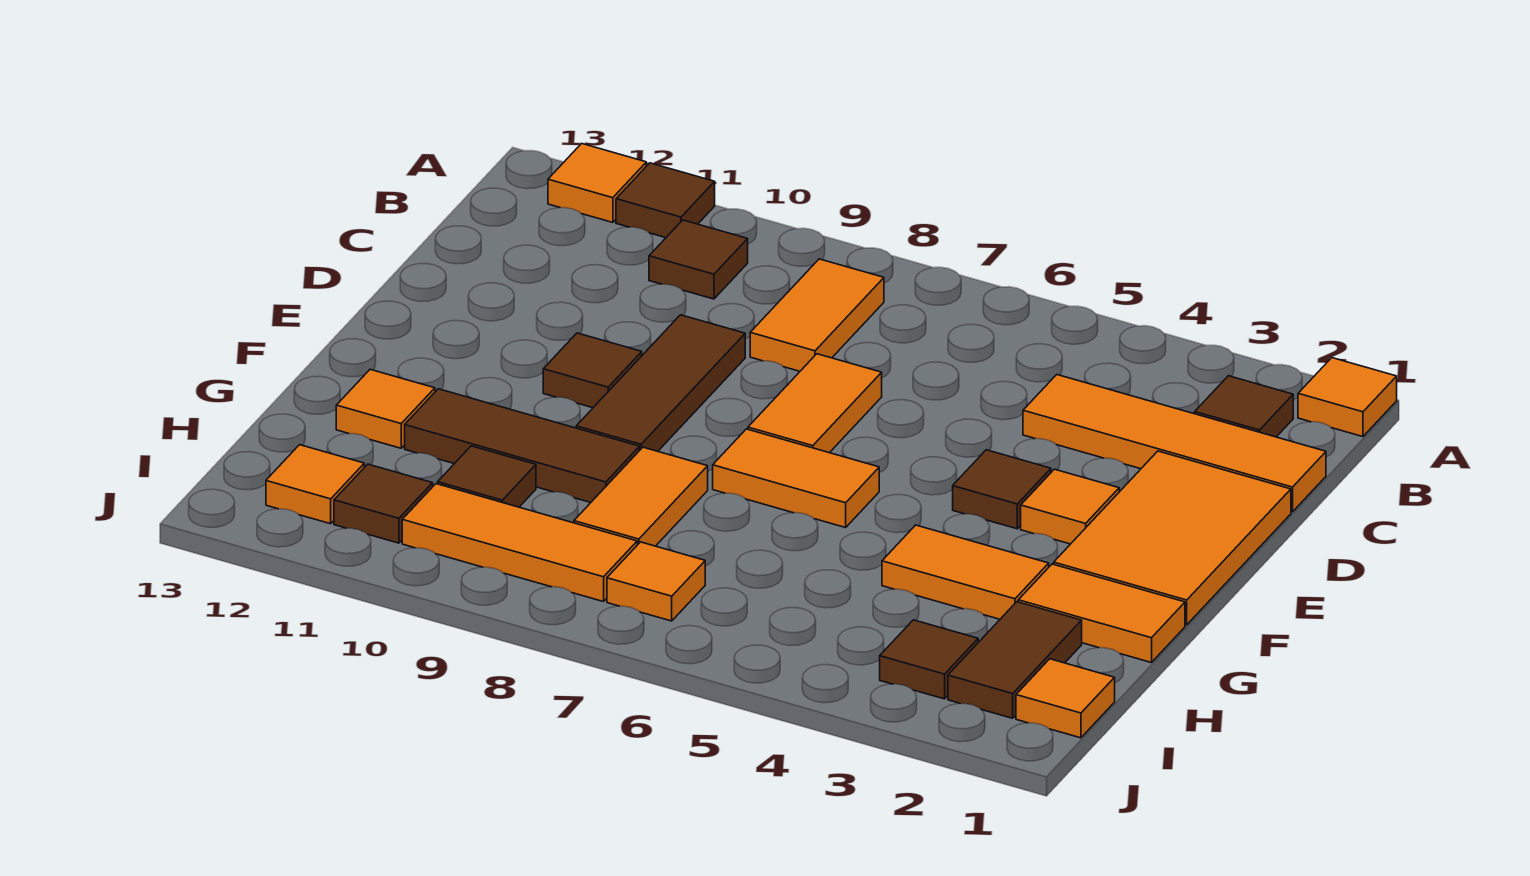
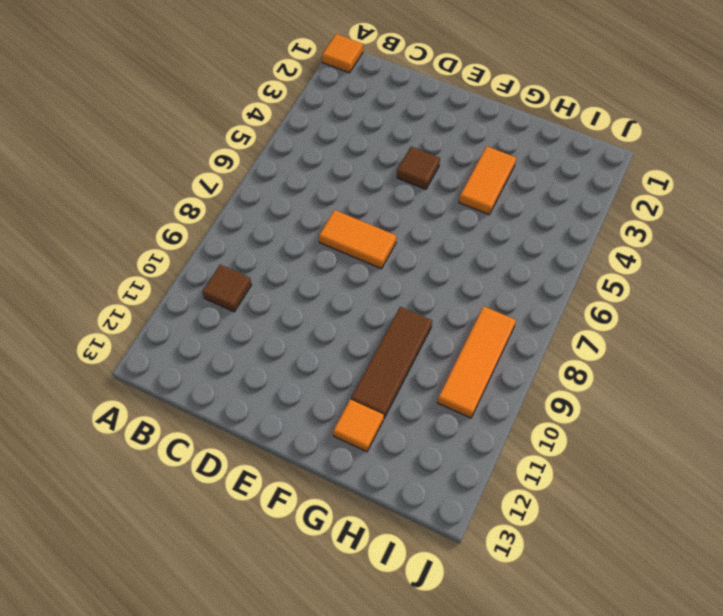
none -> brown 1x1 tile [616,163,715,238]
none -> orange 1x1 tile [548,143,646,222]
none -> brown 1x1 tile [1195,376,1293,437]

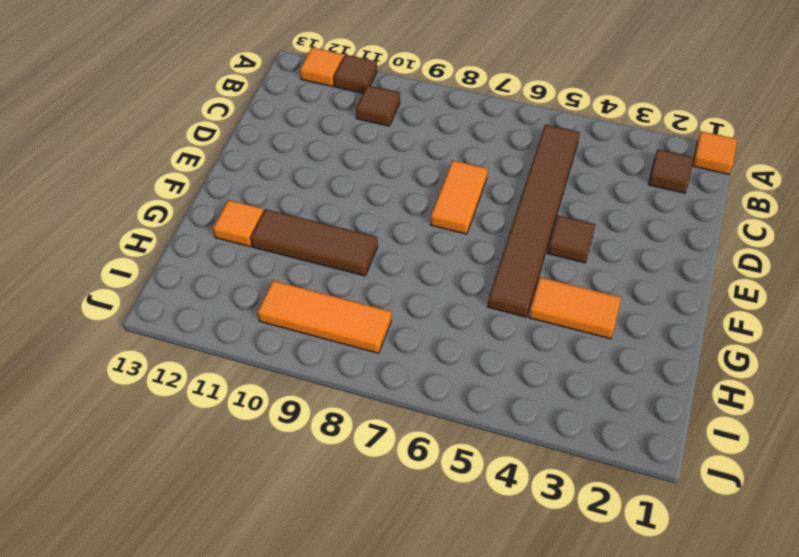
brown 1x6 tile [488,124,580,317] -> none
none -> orange 1x2 tile [750,259,884,371]
none -> orange 1x4 tile [1023,375,1326,512]
none -> orange 2x3 tile [1054,451,1291,625]

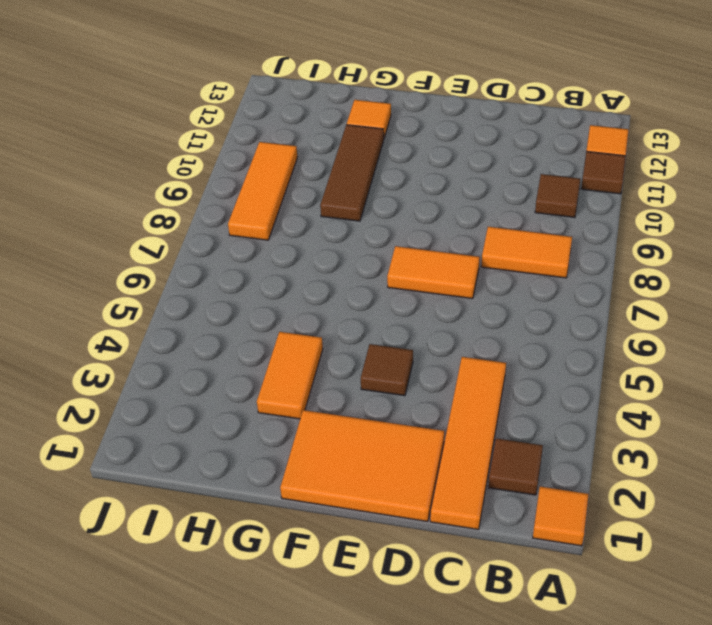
none -> brown 1x3 tile [576,315,745,451]
none -> orange 1x1 tile [1021,469,1119,544]
none -> brown 1x1 tile [543,333,642,408]

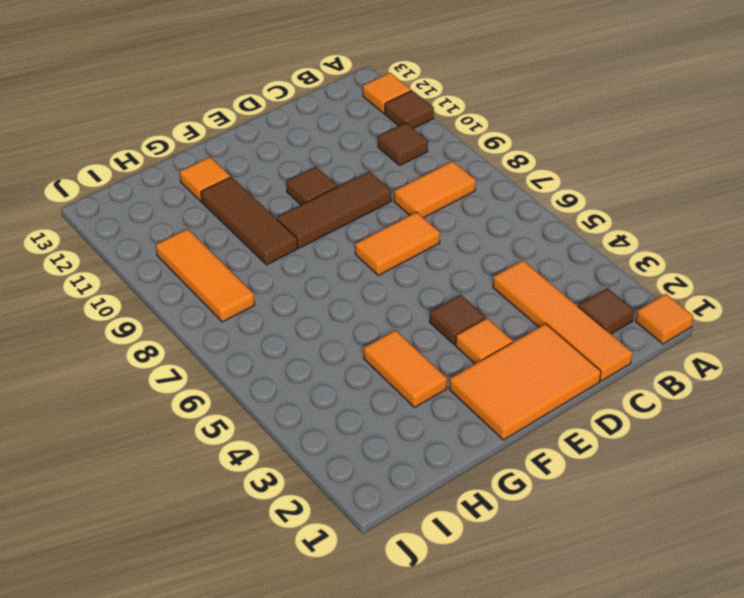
none -> orange 1x2 tile [713,429,879,527]
none -> orange 1x2 tile [1018,564,1185,663]
none -> orange 1x2 tile [574,447,708,546]

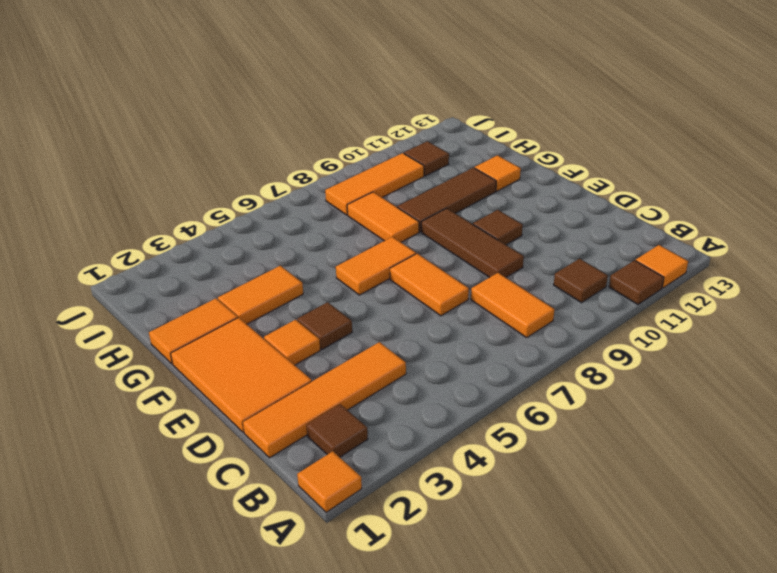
none -> brown 1x2 tile [948,602,1082,718]
none -> brown 1x1 tile [438,446,536,507]
none -> orange 1x1 tile [1016,659,1115,738]

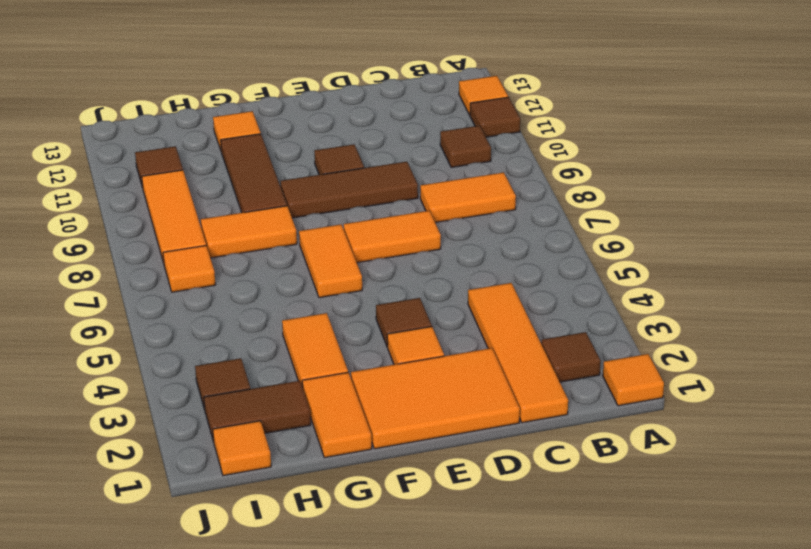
none -> brown 1x1 tile [438,446,536,507]
none -> orange 1x1 tile [266,445,364,524]

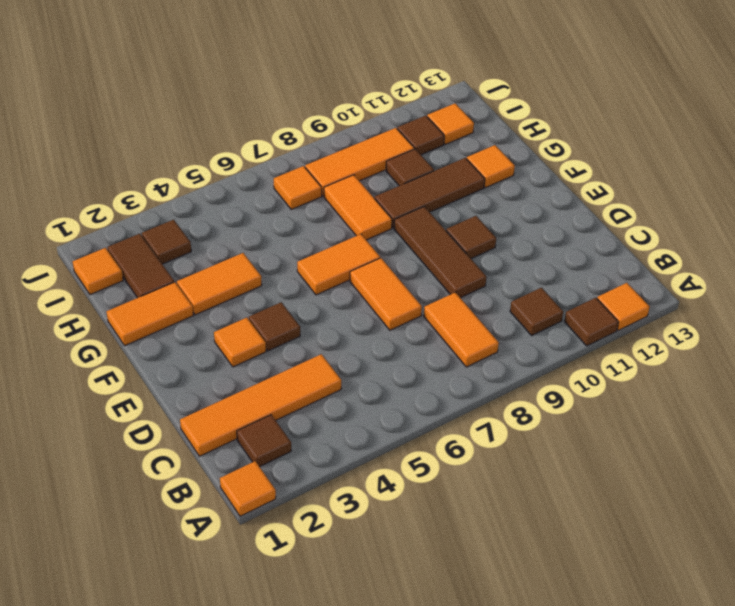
none -> orange 2x3 tile [1054,451,1291,625]

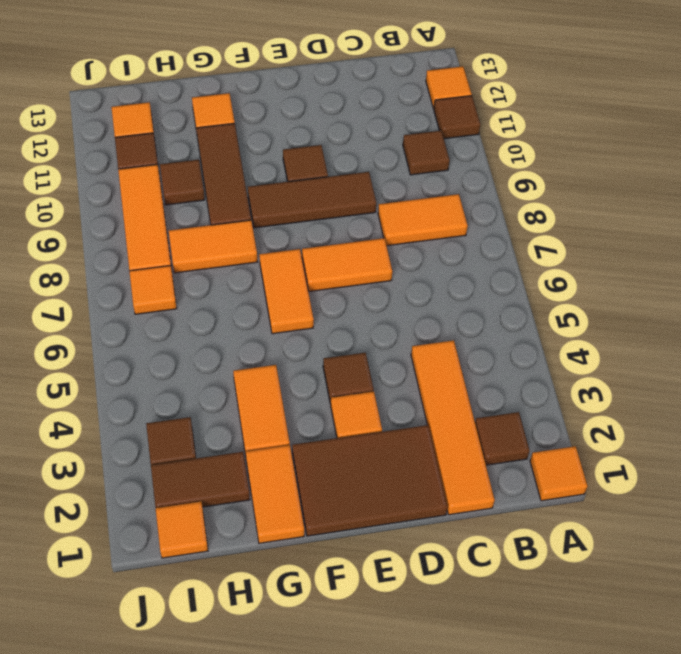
brown 2x3 tile [292,425,448,536] -> orange 2x3 tile [1054,451,1291,625]

